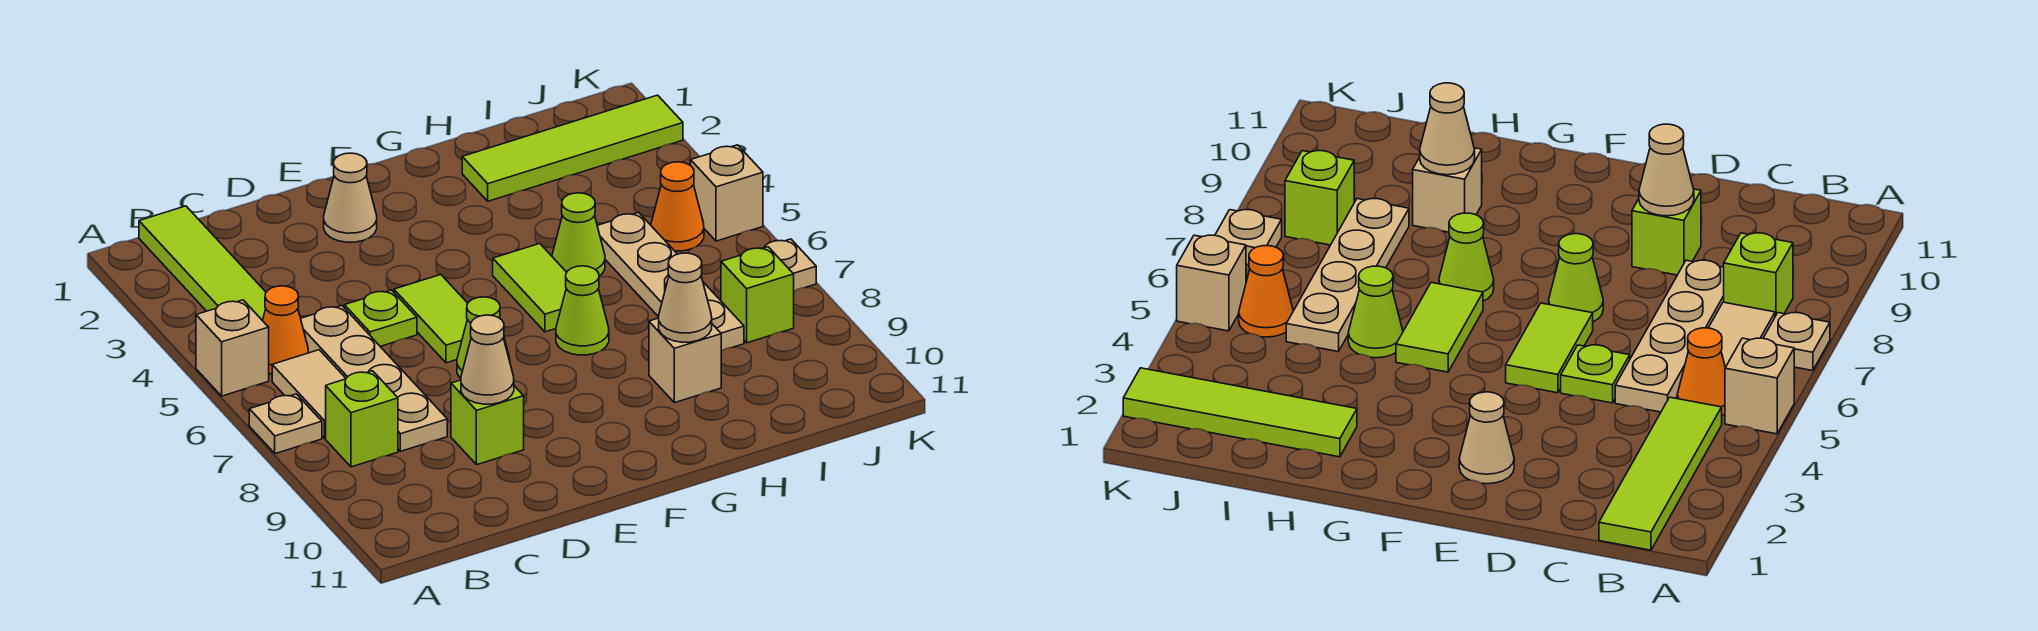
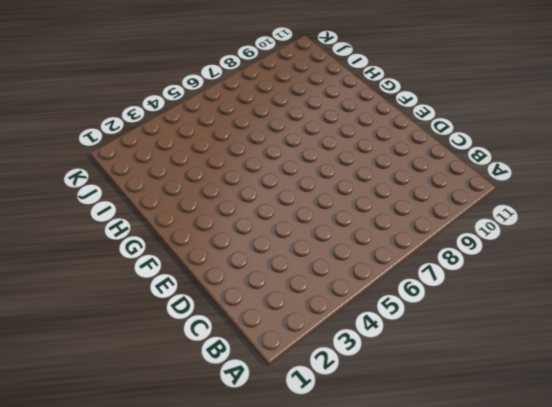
none -> tan 1x1 brick [196,300,269,396]
none -> tan 1x1 plate [249,394,322,454]
none -> lime 1x4 tile [139,206,266,321]

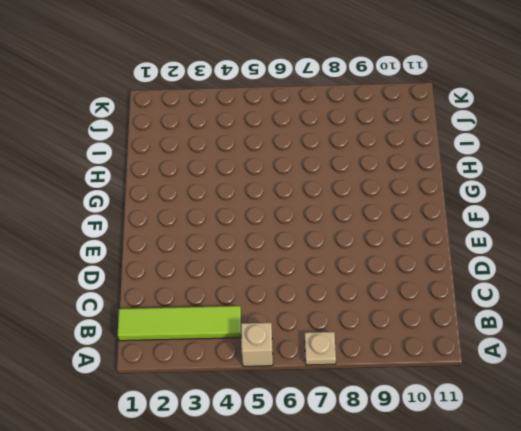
none -> orange 1x1 cone [263,286,308,374]
none -> tan 1x2 tile [272,350,346,438]
none -> lime 1x1 brick [326,371,398,467]

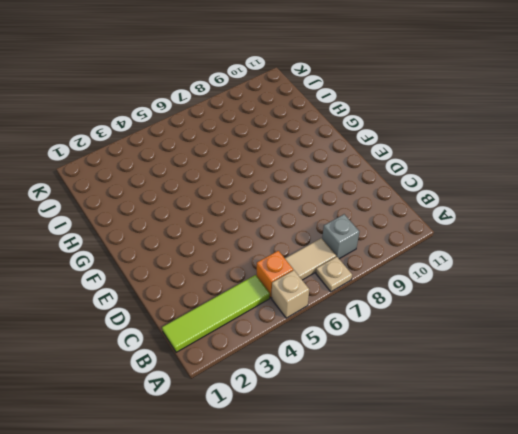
orange 1x1 brick [257,251,293,298] -> orange 1x1 cone [263,286,308,374]
grey 1x1 brick [322,214,359,259] -> lime 1x1 brick [326,371,398,467]
none -> tan 1x4 plate [301,306,447,451]
none -> lime 1x1 plate [344,290,417,346]
none -> lime 1x1 brick [451,380,524,465]

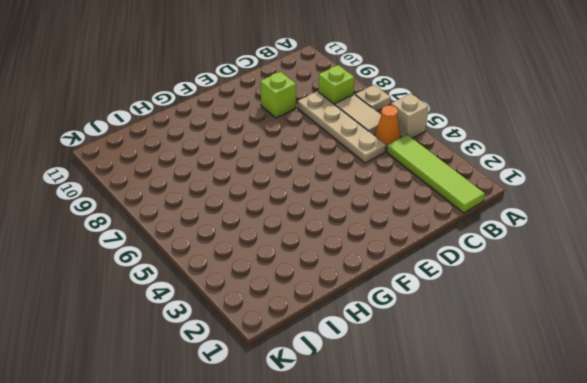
none -> lime 1x1 plate [344,290,417,346]
none -> tan 1x1 cone [324,153,377,242]
none -> lime 1x2 tile [394,275,468,363]

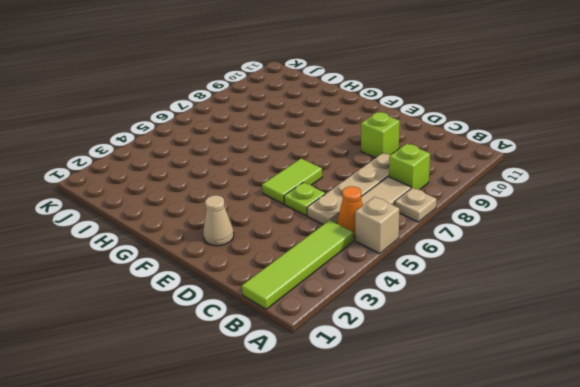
none -> lime 1x1 cone [457,297,510,379]
none -> lime 1x2 tile [493,244,567,332]
none -> lime 1x1 cone [556,266,609,355]

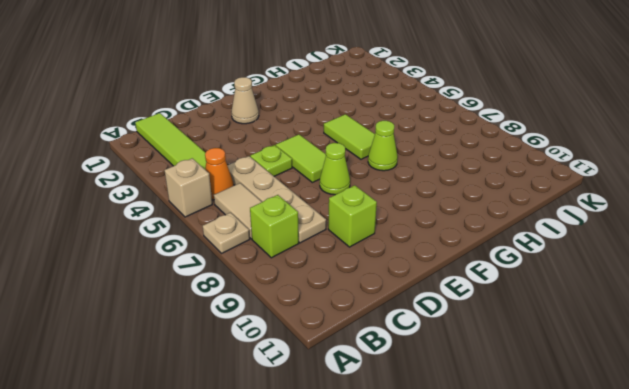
none -> lime 1x4 tile [462,95,683,201]
none -> lime 1x1 cone [552,193,605,276]
none -> tan 1x1 brick [649,318,721,403]

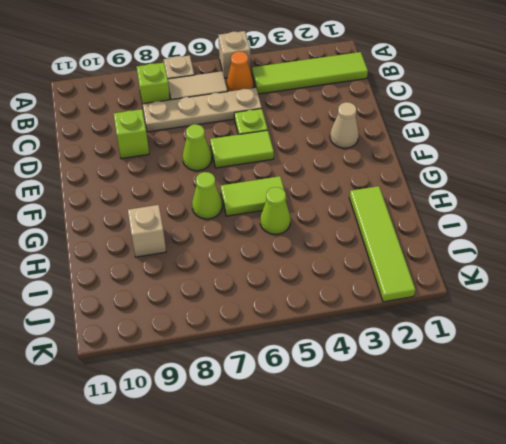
none -> tan 1x4 plate [597,213,744,351]
none -> orange 1x1 cone [651,162,704,251]
none -> lime 1x1 brick [721,247,794,343]

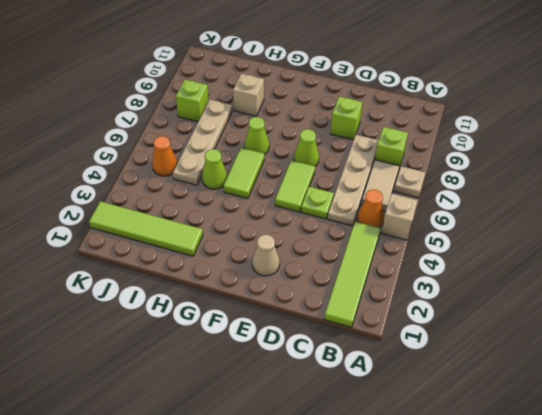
none -> tan 1x1 brick [691,145,763,241]
none -> tan 1x1 plate [761,239,816,291]
none -> tan 1x1 cone [461,315,514,404]

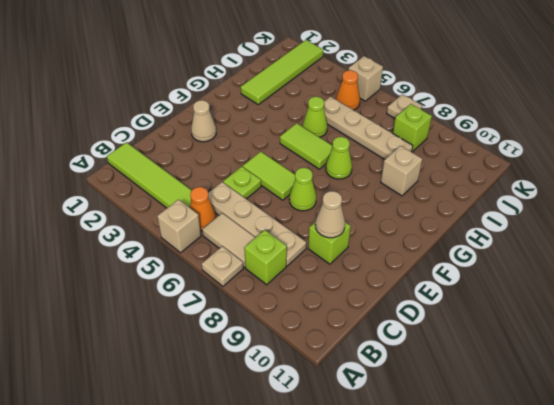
none -> tan 1x1 cone [659,253,712,342]

